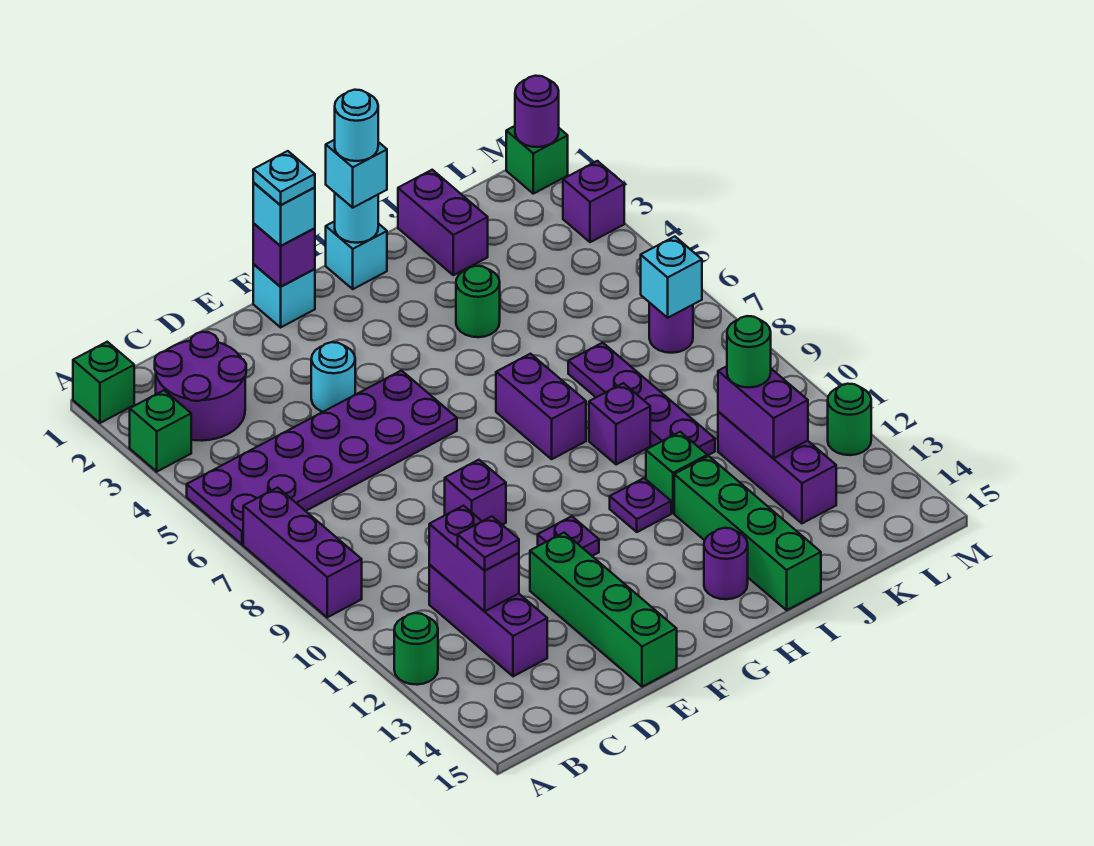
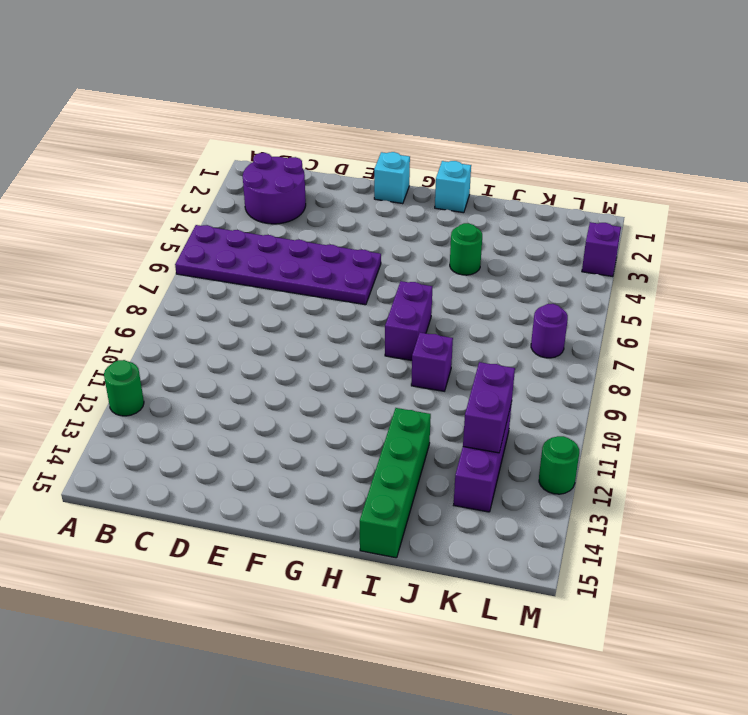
none -> green 1x1 brick [73,342,134,423]
none -> green 1x1 brick [130,390,191,472]
none -> purple 1x3 brick [243,487,362,617]
none -> purple 1x3 brick [429,565,547,676]

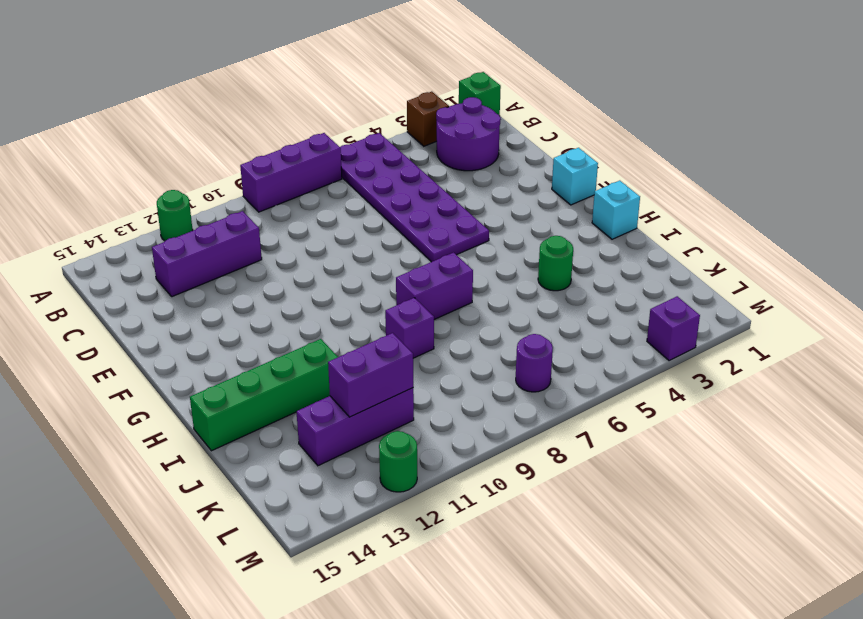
brown 1x1 brick [407,92,449,146] -> green 1x1 brick [130,390,191,472]
none -> cyan 1x1 round brick [311,342,355,412]
none -> purple 1x1 brick [445,460,506,525]
none -> green 1x4 brick [530,533,677,687]
none -> purple 1x1 plate [538,516,599,556]

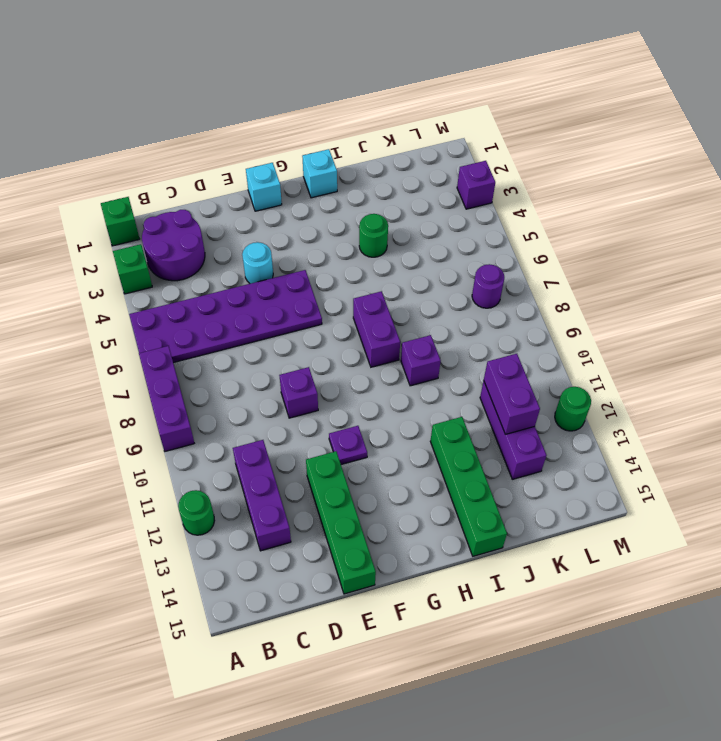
none -> purple 1x1 plate [610,478,671,532]
none -> purple 1x1 round brick [704,528,748,599]
none -> green 1x1 brick [646,432,707,513]
none -> purple 1x2 brick [398,170,488,275]

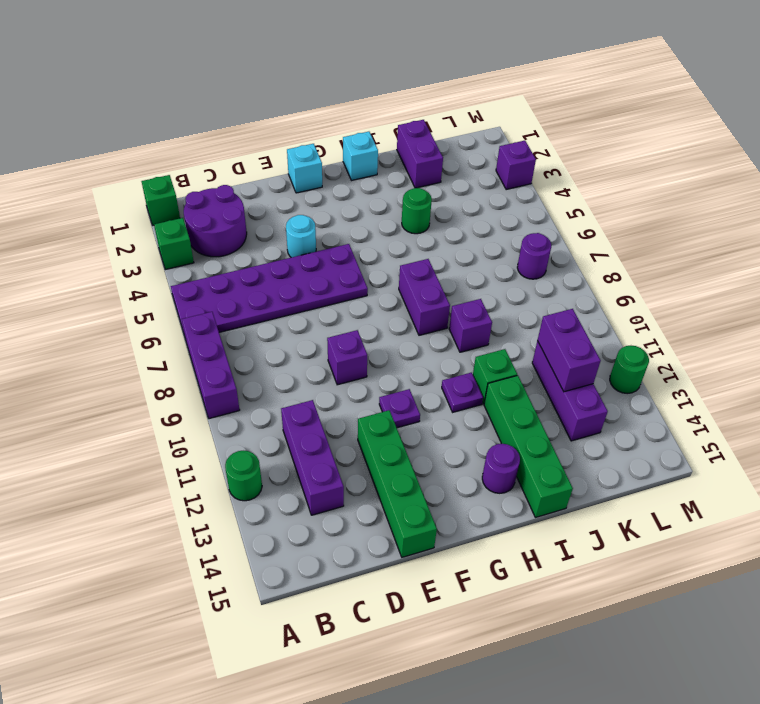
none -> purple 1x4 plate [568,343,715,456]
none -> green 1x1 brick [506,126,568,194]
none -> purple 1x2 brick [429,506,519,611]
none -> purple 1x1 brick [253,224,315,287]

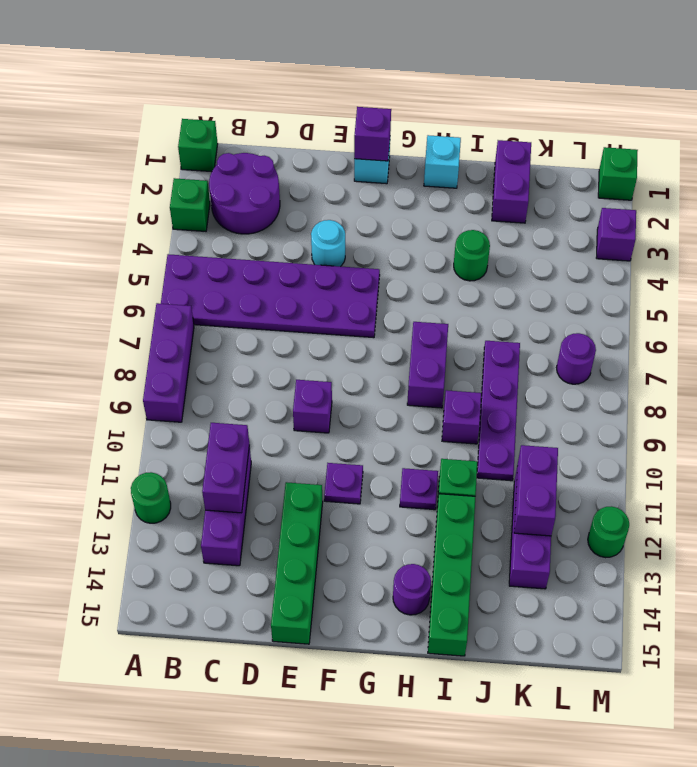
none -> cyan 1x1 round brick [335,193,378,243]
none -> cyan 1x1 brick [641,237,702,318]
none -> purple 1x1 round brick [515,76,559,147]
none -> purple 1x1 plate [458,516,519,571]

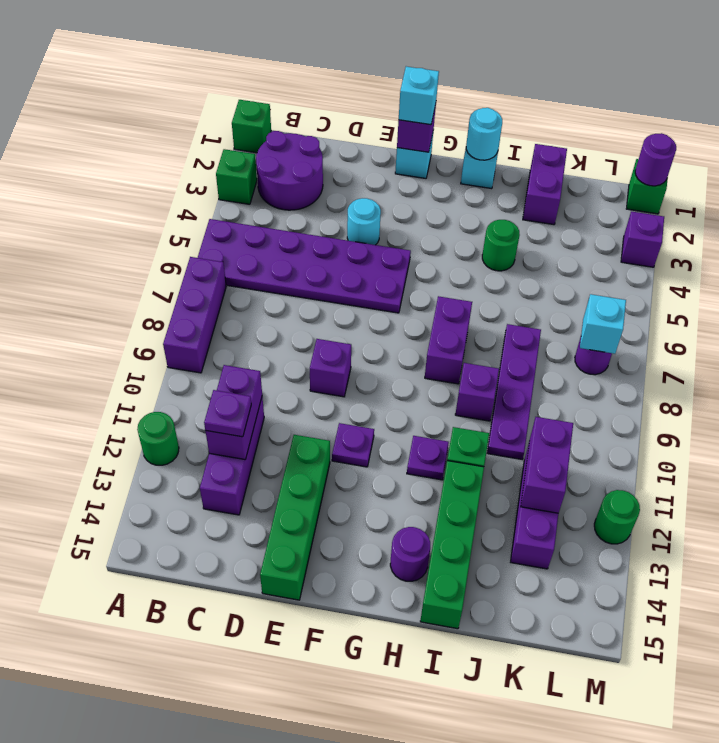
none -> cyan 1x1 brick [326,140,387,208]
none -> green 1x1 round brick [727,316,771,388]
none -> cyan 1x1 plate [253,151,315,205]
none -> cyan 1x1 round brick [335,90,378,161]

